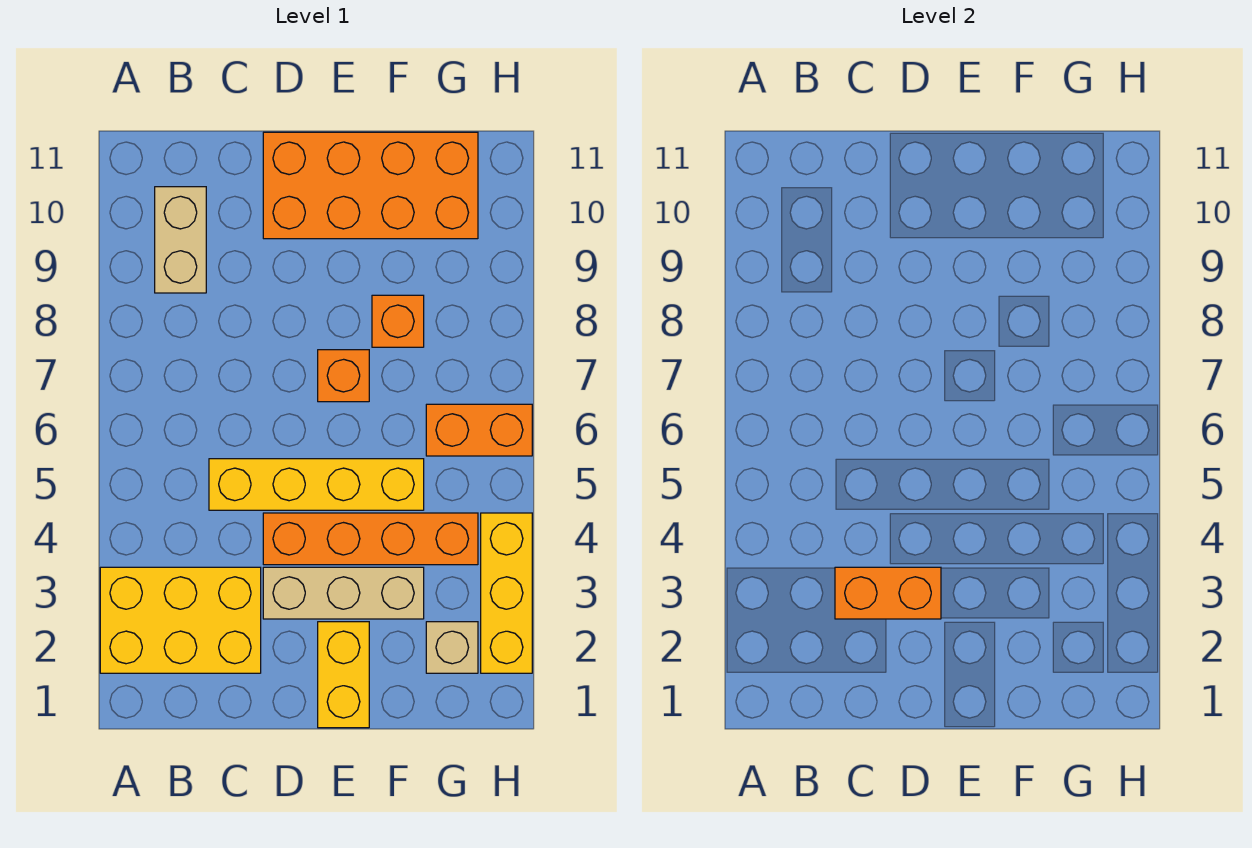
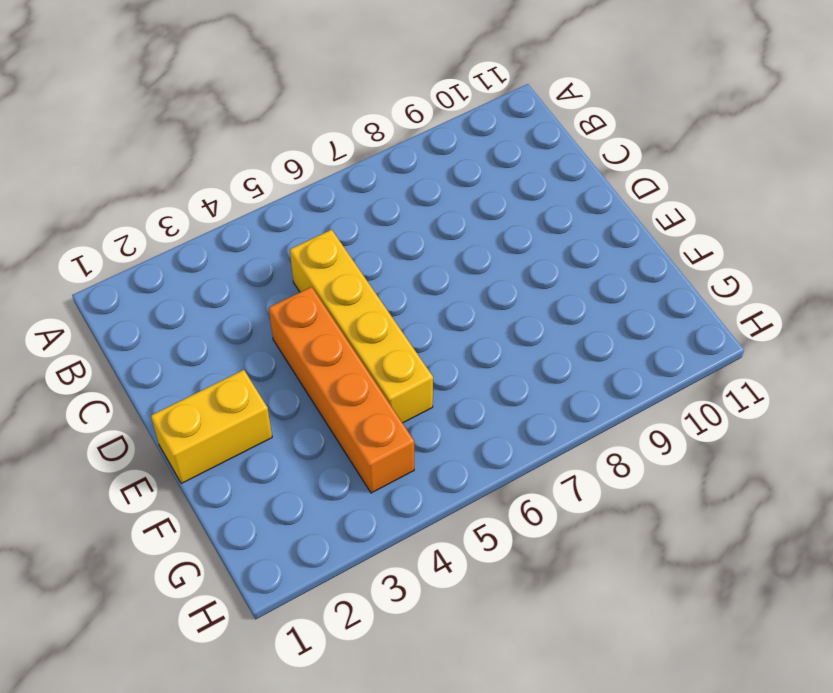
none -> yellow 2x3 brick [100,567,261,673]
none -> tan 1x2 brick [155,187,206,293]
none -> tan 1x3 brick [263,567,424,619]

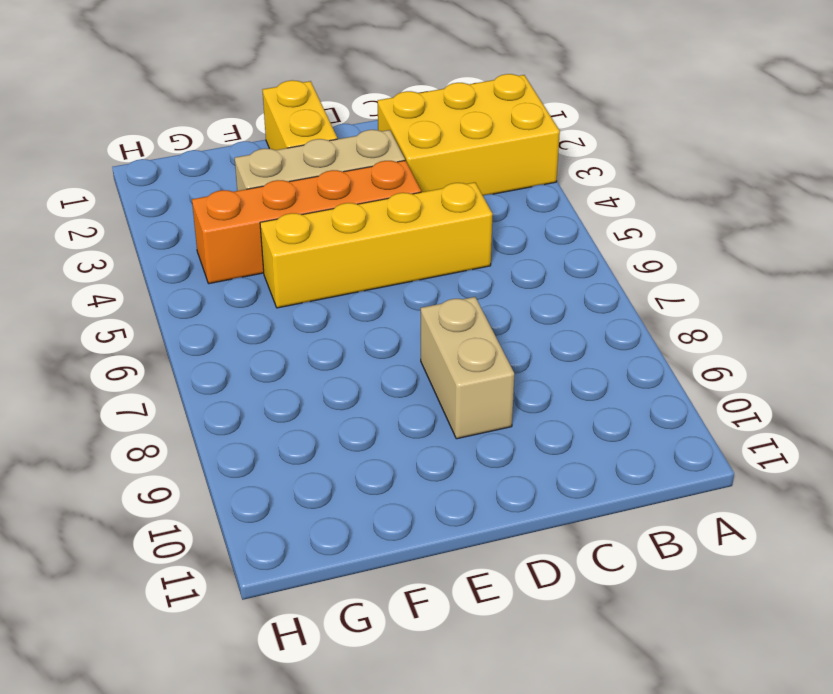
tan 1x2 brick [421,297,514,439] -> tan 1x2 brick moved to [155,187,206,293]
none -> orange 2x4 brick [263,132,478,239]
none -> orange 1x1 brick [318,350,369,402]
none -> orange 1x1 brick [372,295,424,347]

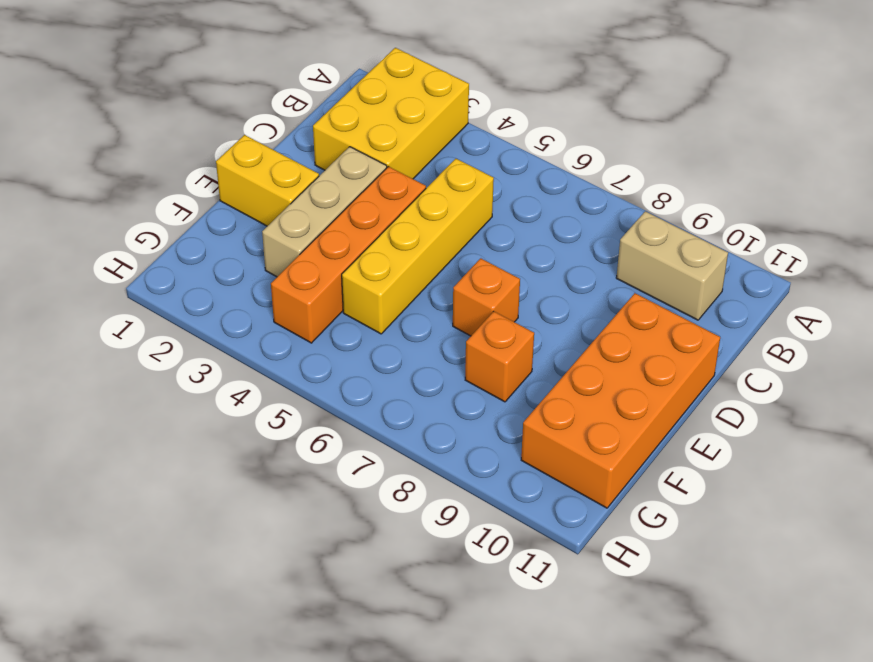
none -> tan 1x1 brick [426,622,478,673]
none -> orange 1x2 brick [426,404,532,456]
none -> yellow 1x3 brick [481,513,532,673]

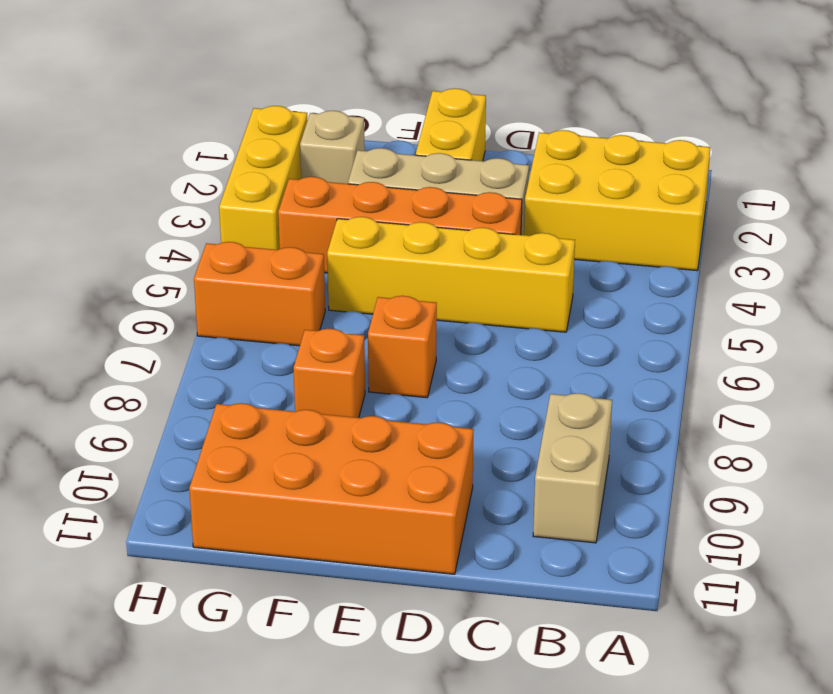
none -> orange 1x2 brick [835,567,941,619]

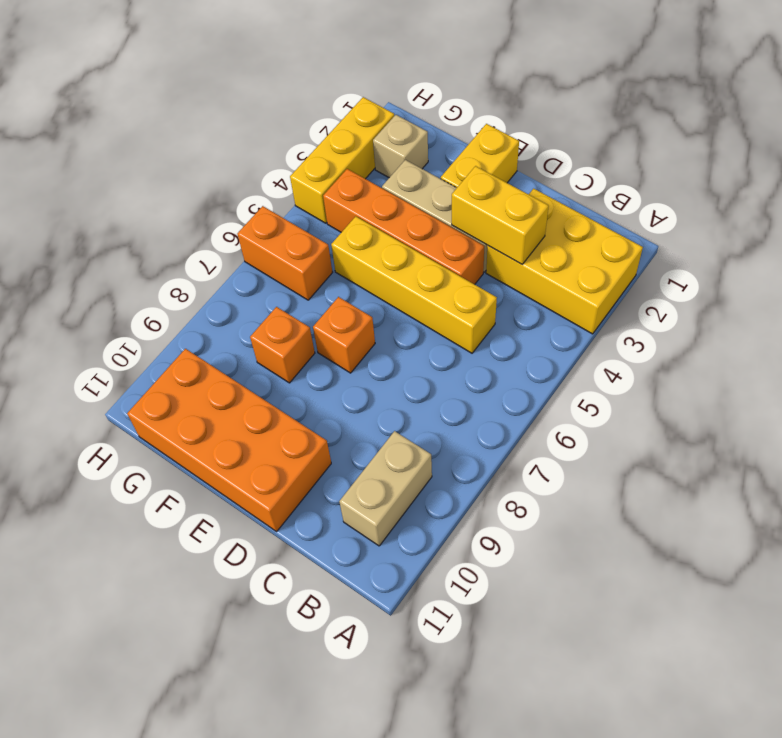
yellow 1x2 brick [452,166,549,264] -> orange 1x2 brick [835,567,941,619]

